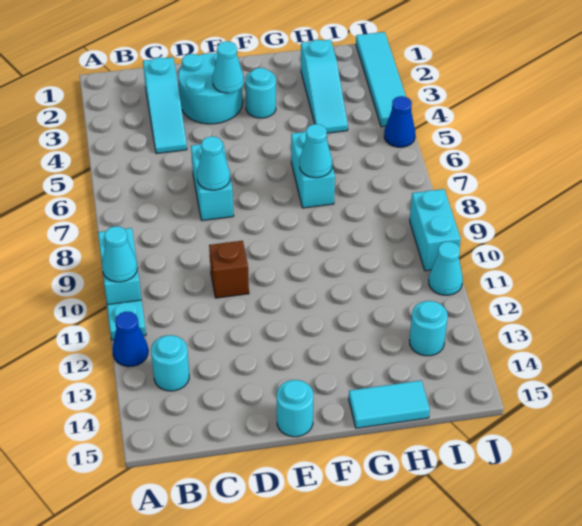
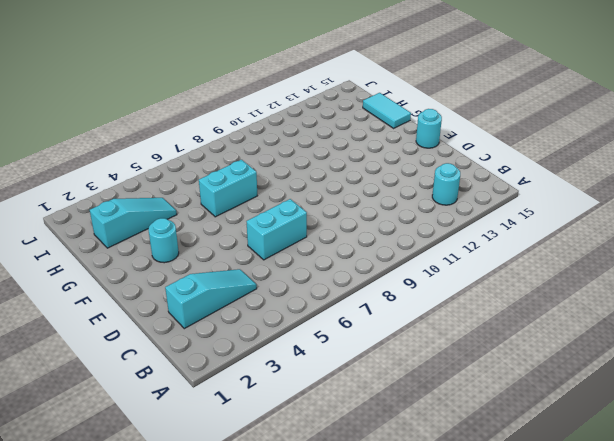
none -> cyan 1x2 brick [98,228,141,305]
none -> cyan 1x1 plate [107,300,146,340]
none -> blue 1x1 cone [113,312,148,367]

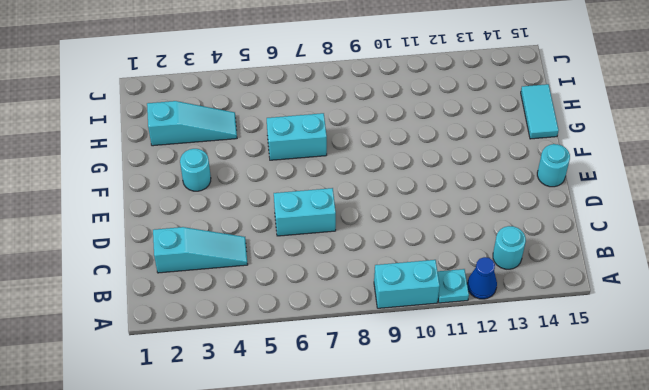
none -> cyan 2x2 round brick [178,53,243,124]
none -> brown 1x1 brick [209,241,249,298]
none -> cyan 1x1 round brick [409,301,448,356]

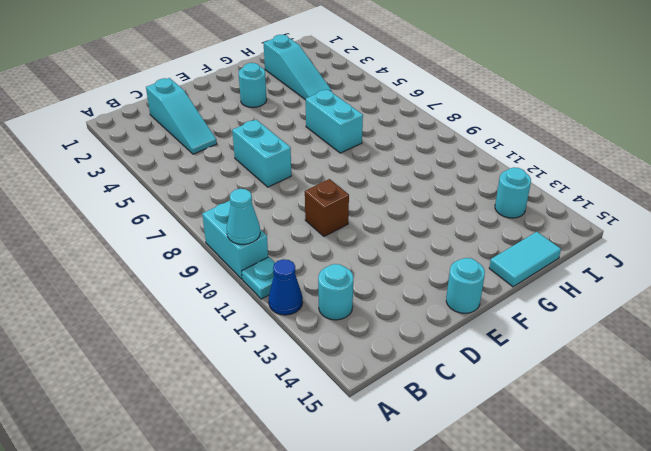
none -> cyan 2x2 round brick [178,53,243,124]
none -> cyan 1x4 tile [356,32,406,127]
none -> blue 1x1 cone [384,96,415,147]

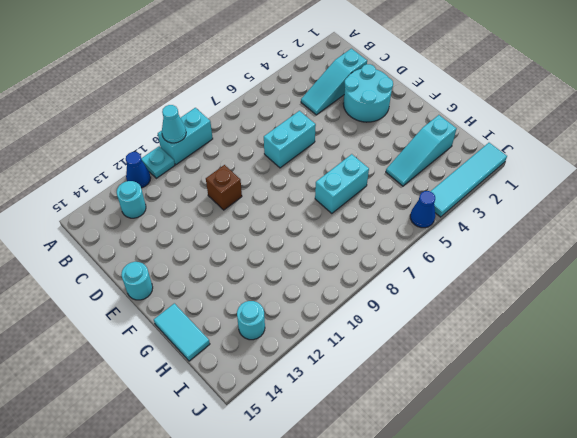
none -> cyan 1x1 round brick [245,68,276,118]
none -> cyan 1x2 brick [410,189,461,271]
none -> cyan 1x1 cone [429,242,463,295]

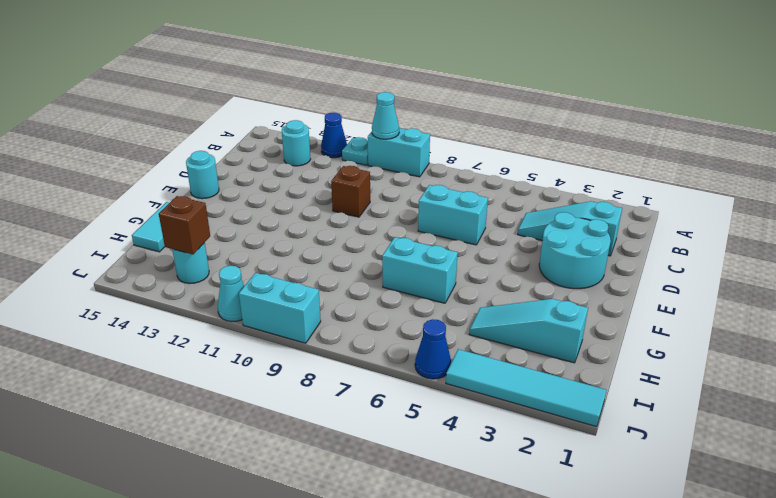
brown 1x1 brick [159,196,210,254] -> none
none -> cyan 1x1 round brick [245,68,276,118]
none -> cyan 1x1 cone [197,136,230,190]
none -> cyan 1x1 cone [213,41,244,93]

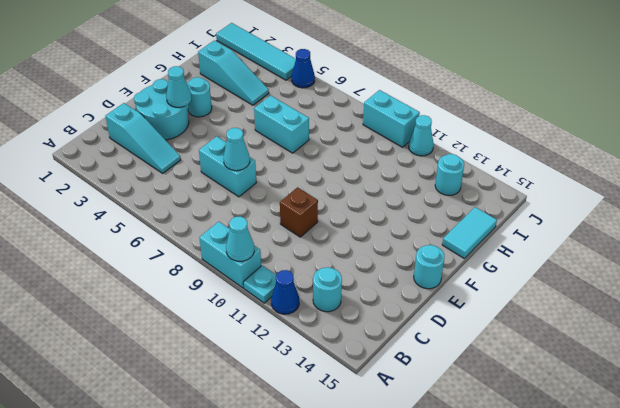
none -> cyan 1x1 cone [300,124,332,178]

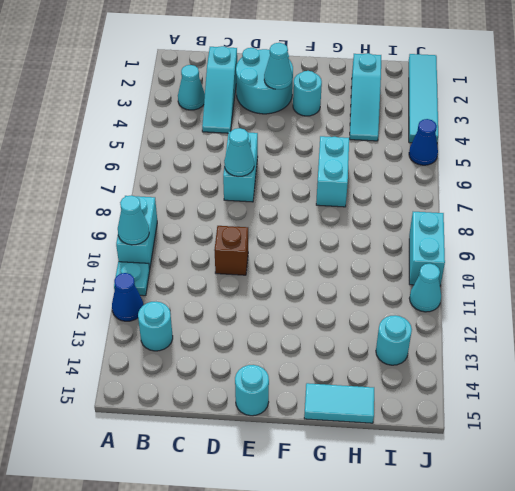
cyan 1x1 cone [178,65,205,110] -> cyan 1x1 cone moved to [300,124,332,178]

